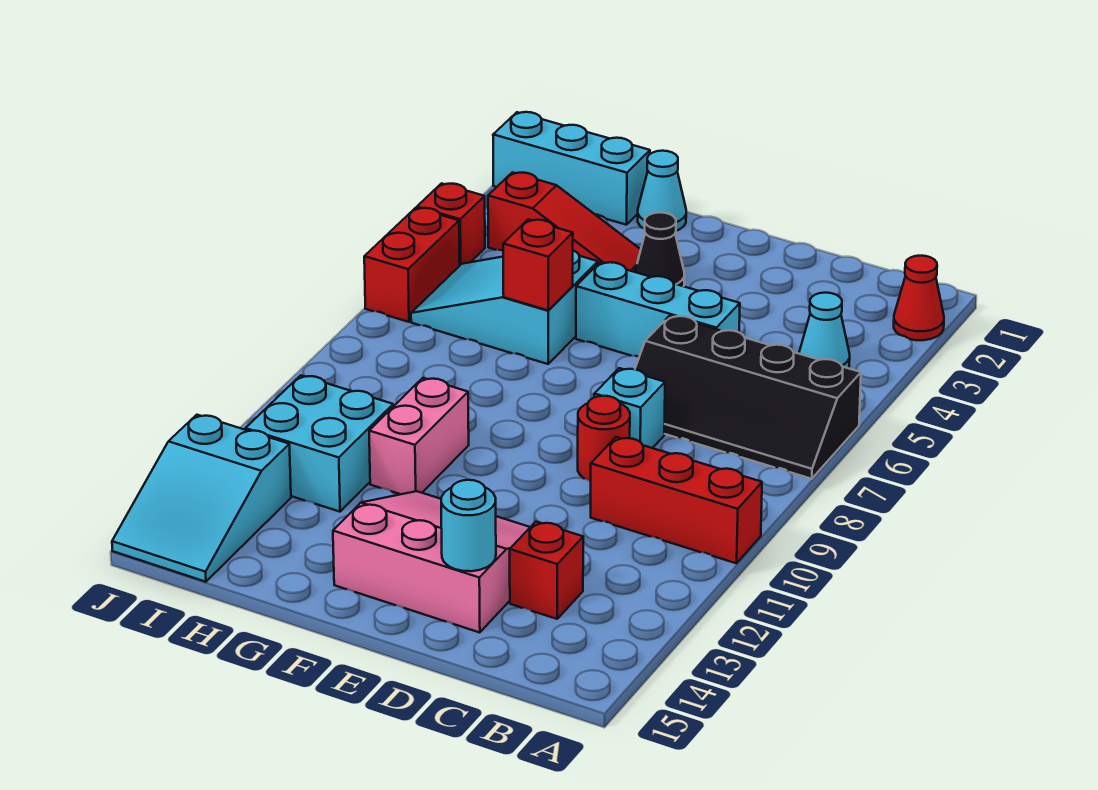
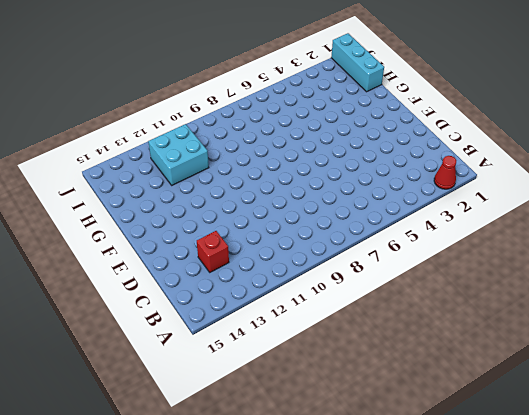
none -> black 2x4 slope [635,316,861,479]
none -> red 1x3 brick [590,437,762,563]
none -> cyan 1x1 cone [799,293,850,368]

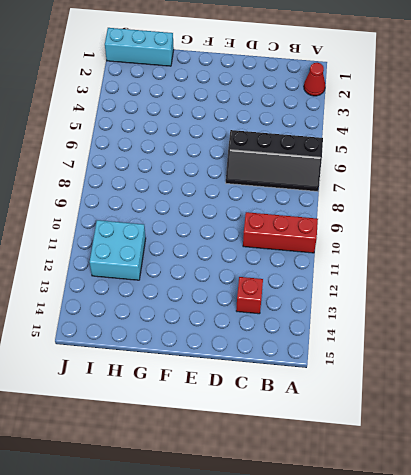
none -> cyan 1x1 cone [799,293,850,368]
none -> cyan 1x3 brick [576,262,740,357]
none -> cyan 1x1 brick [594,368,665,448]

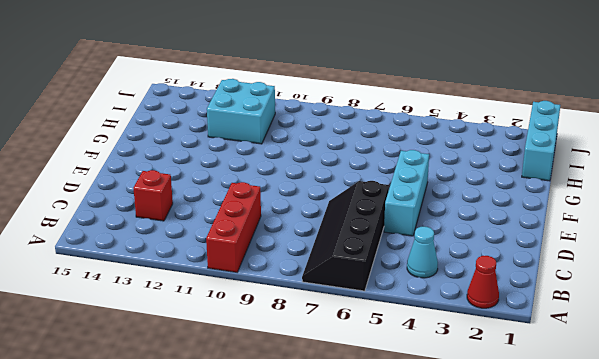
none -> cyan 1x1 brick [594,368,665,448]
none -> red 1x1 round brick [578,396,630,481]
none -> pink 3x3 slope [333,491,530,633]

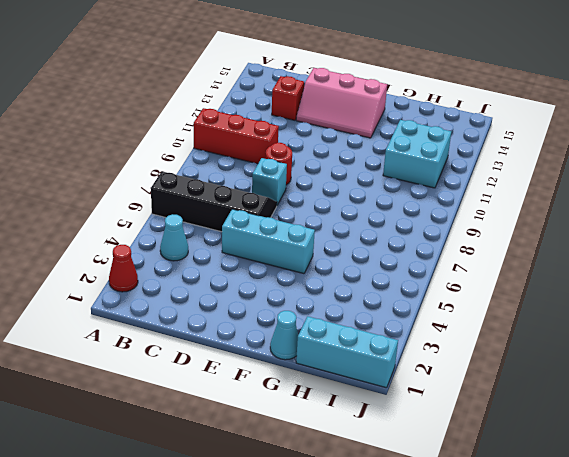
pink 2x3 slope [296,68,387,138] -> pink 3x3 slope [333,491,530,633]
none -> black 1x1 cone [635,212,684,286]
none -> red 1x3 slope [488,172,641,272]
none -> cyan 2x3 slope [411,250,598,364]

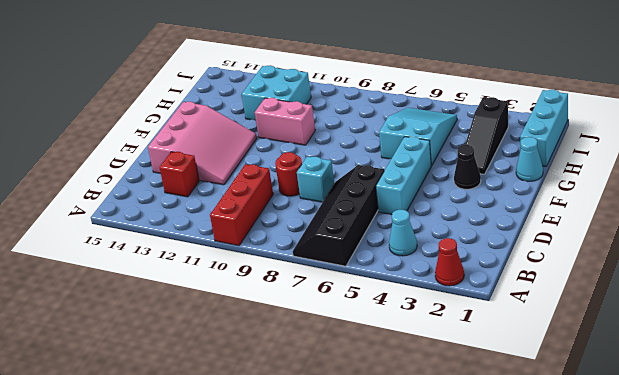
black 1x3 slope [465,97,508,174] -> red 1x3 slope [488,172,641,272]
none -> cyan 2x3 slope [112,415,291,582]
none -> red 1x1 brick [417,183,485,265]
none -> red 1x2 brick [364,208,460,322]

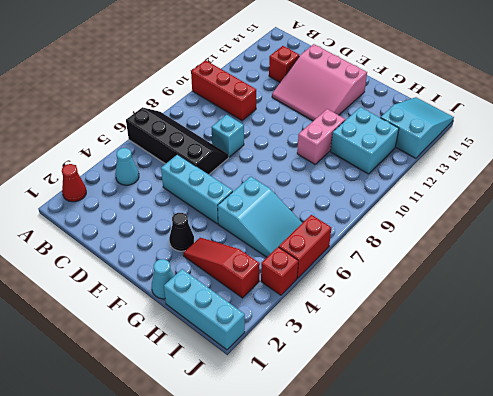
none -> red 1x1 round brick [578,396,630,481]
none -> cyan 1x1 round brick [441,480,496,571]
none -> red 1x1 brick [503,220,573,310]

